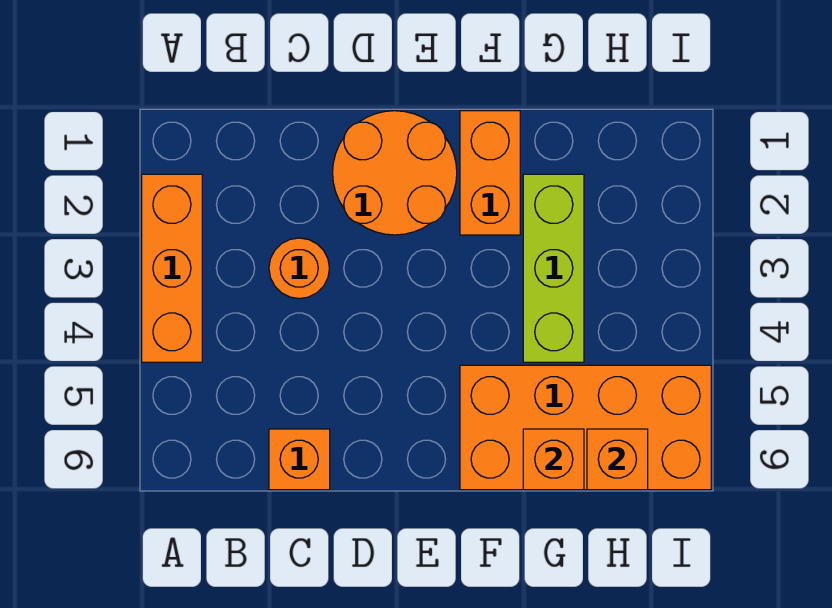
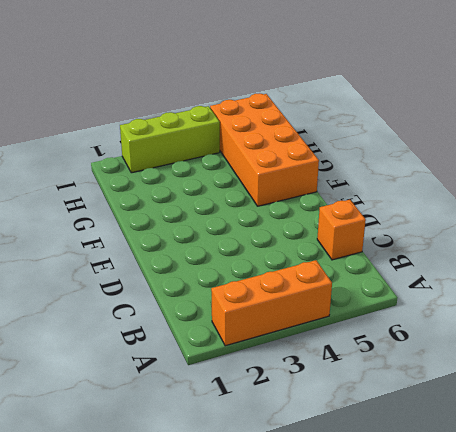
lime 1x3 brick [120,106,220,173] -> lime 1x3 brick moved to [523,174,584,362]
none -> orange 1x1 round brick [269,238,329,299]
none -> orange 2x2 round brick [333,111,457,235]

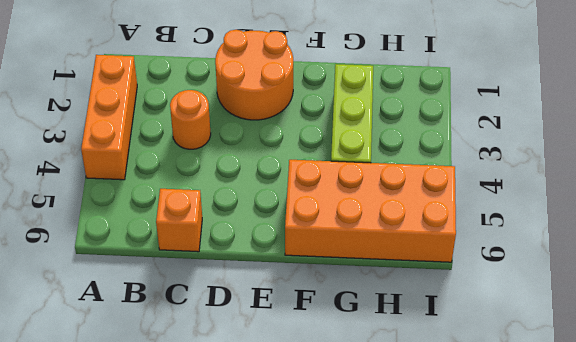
none -> orange 1x2 brick [460,111,520,235]
none -> orange 1x1 brick [523,429,584,490]

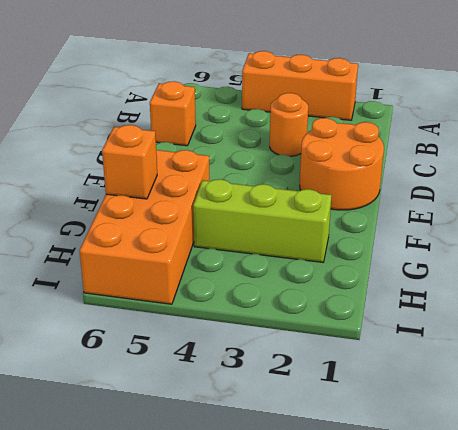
none -> orange 1x2 brick [460,111,520,235]
none -> orange 1x1 brick [587,429,648,490]

